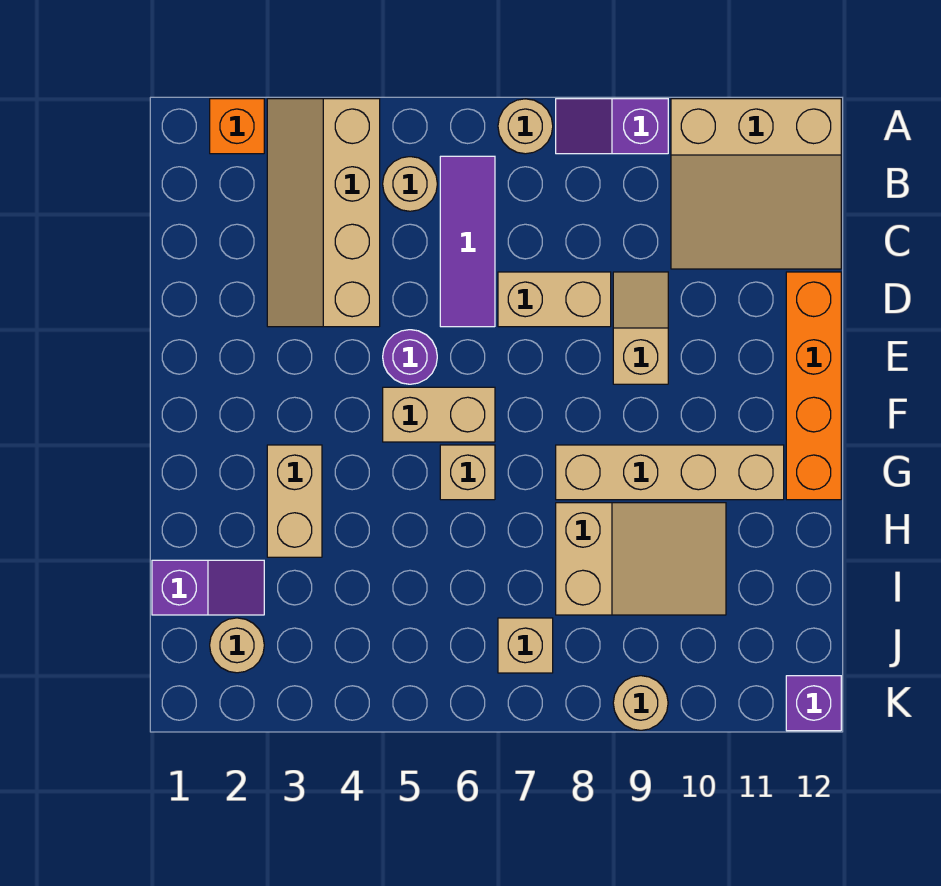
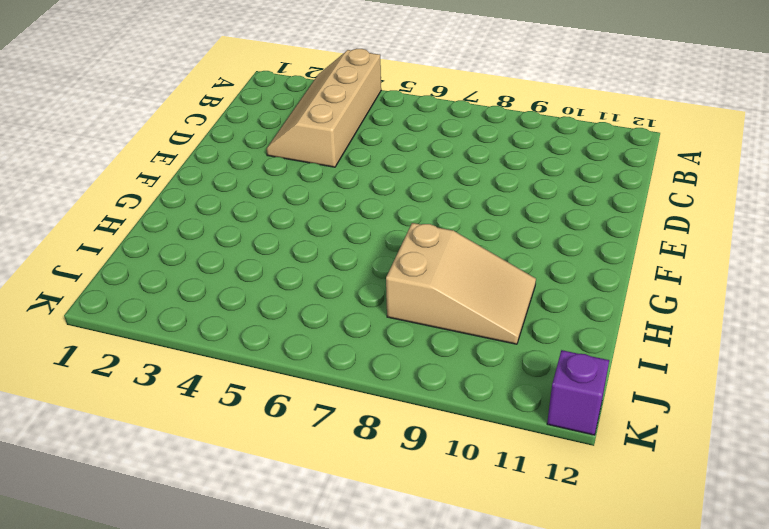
none -> orange 1x1 brick [210,99,264,154]
none -> tan 1x1 round brick [498,99,553,154]
none -> purple 1x2 slope [556,99,668,154]

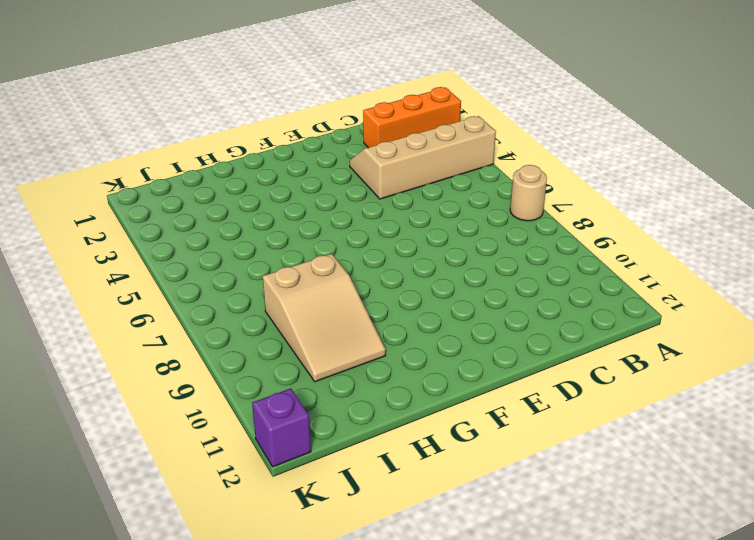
orange 1x3 brick [363,87,461,148] -> orange 1x1 brick [210,99,264,154]
none -> purple 1x2 slope [556,99,668,154]
none -> tan 3x3 slope [671,99,841,269]
none -> tan 1x1 round brick [383,157,437,211]

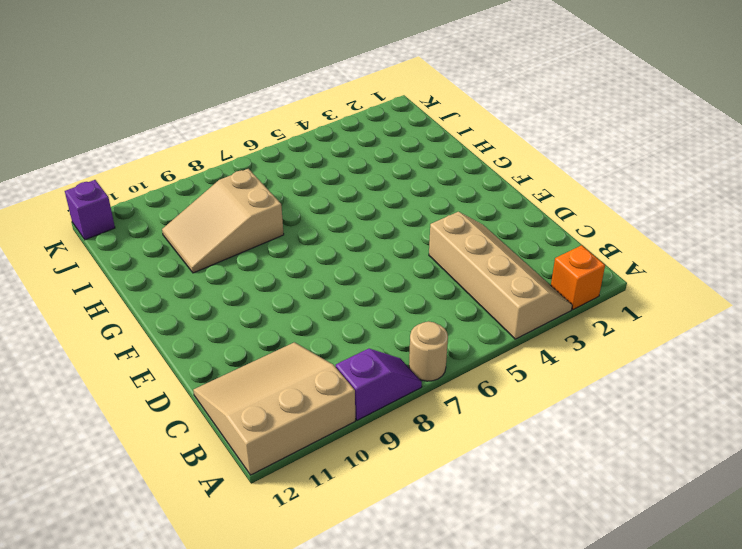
none -> tan 1x1 round brick [383,157,437,211]
none -> purple 1x3 tile [440,156,495,327]
none -> tan 1x2 brick [498,272,611,327]

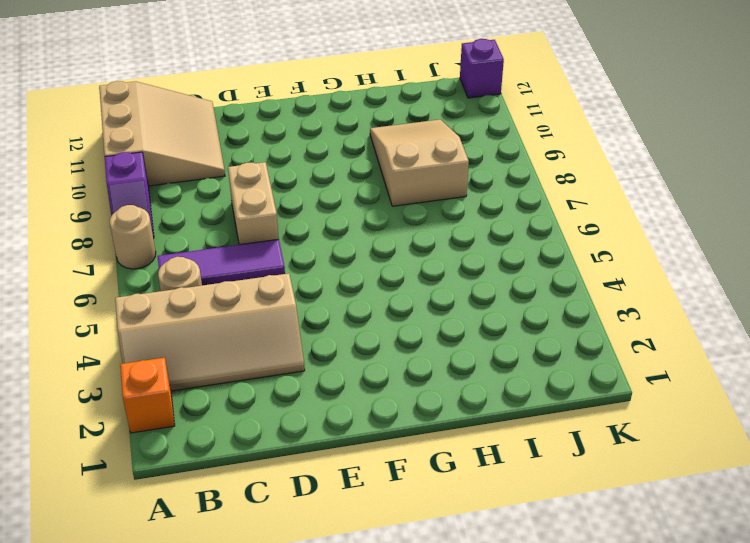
none -> tan 1x2 slope [613,272,668,384]
none -> orange 1x4 brick [786,272,841,500]
none -> purple 1x1 round brick [383,330,437,384]

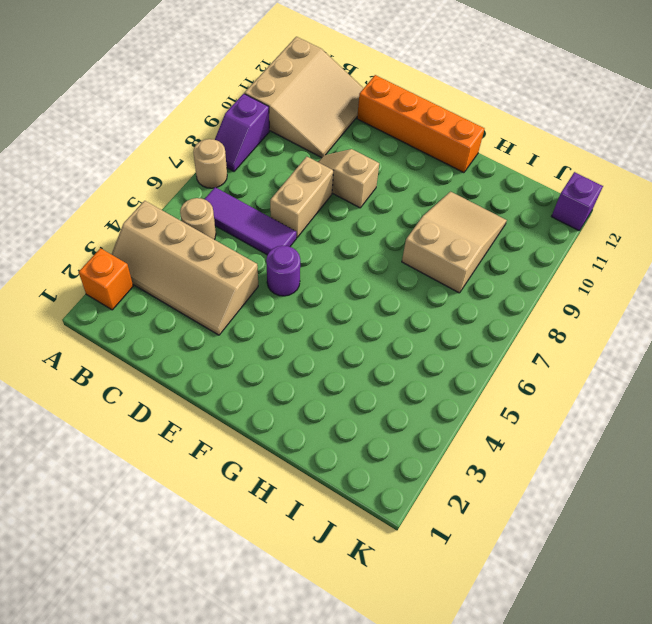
none -> tan 1x2 brick [383,387,495,442]
none -> tan 1x2 brick [267,445,322,557]
none -> tan 1x1 brick [440,445,495,500]

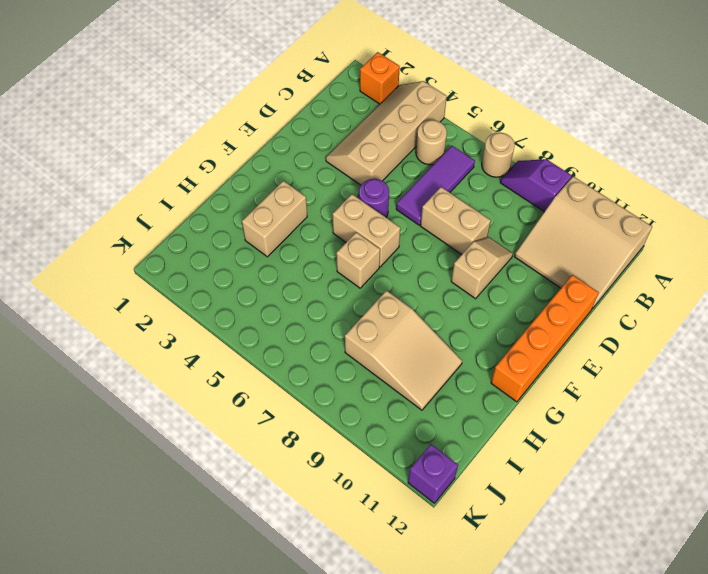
none -> tan 1x4 brick [556,445,784,500]
none -> purple 1x2 slope [152,560,264,615]
none -> tan 1x1 round brick [210,618,264,673]

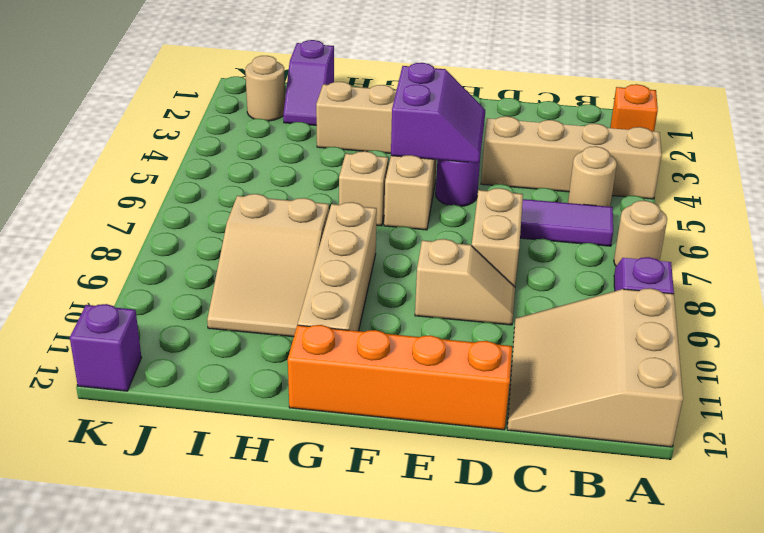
purple 2x2 slope [391,63,485,163] -> none
none -> tan 1x1 brick [498,618,553,673]
none -> tan 1x1 round brick [613,676,668,730]

